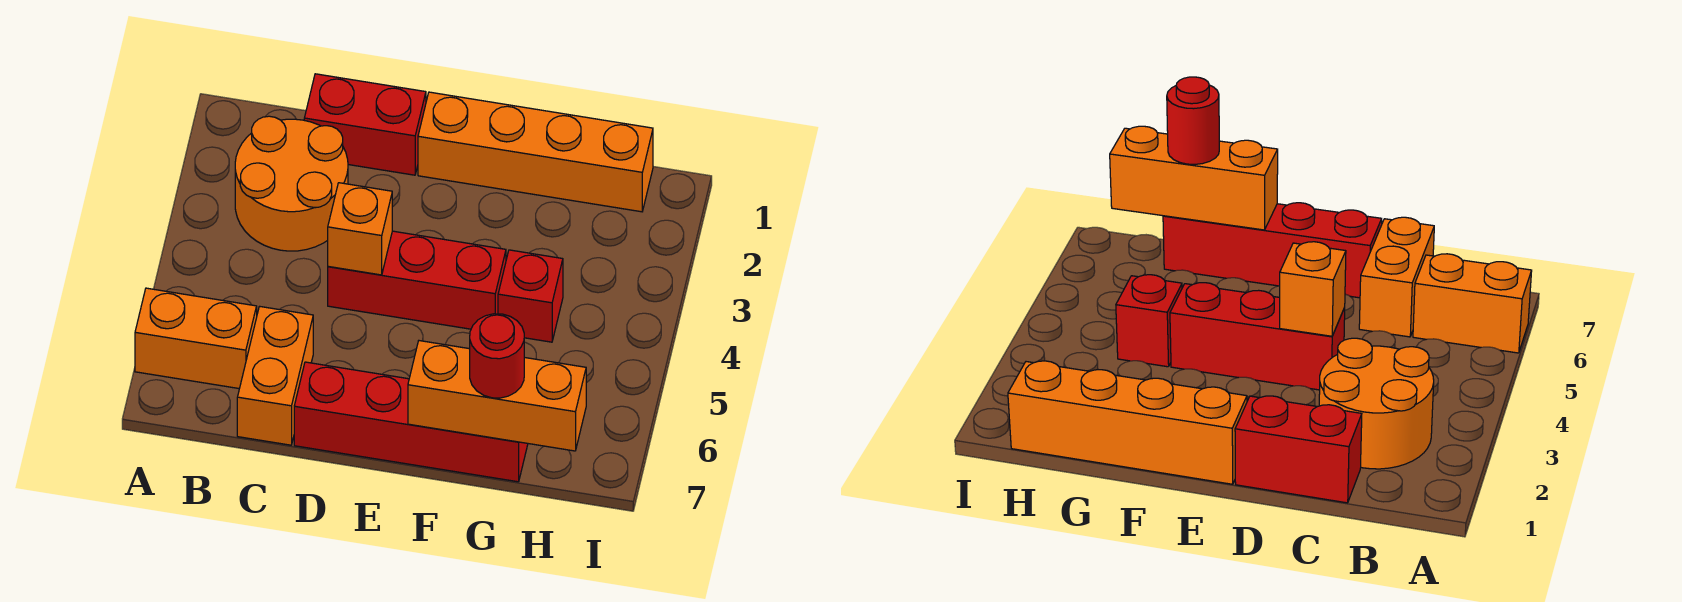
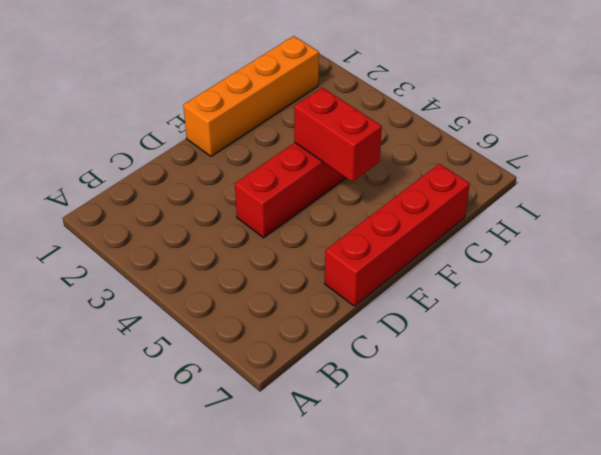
red 1x2 brick [294,88,382,182] -> red 1x2 brick turned to [304,74,426,175]
none -> orange 1x2 brick [135,288,257,389]
none -> orange 2x2 round brick [235,116,348,251]

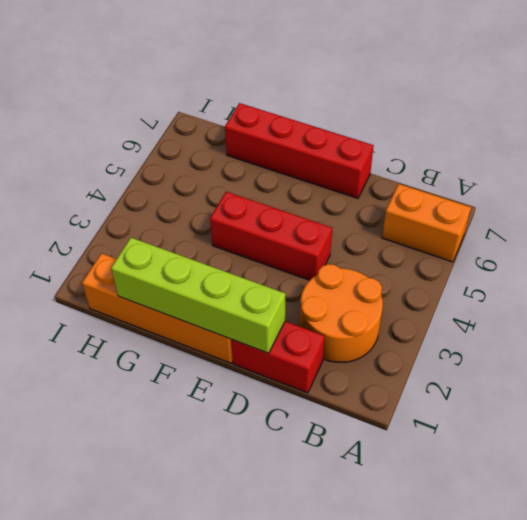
lime 1x4 brick [111,238,285,353] -> none
none -> orange 1x2 brick [237,306,313,445]
none -> red 1x1 brick [498,250,563,342]

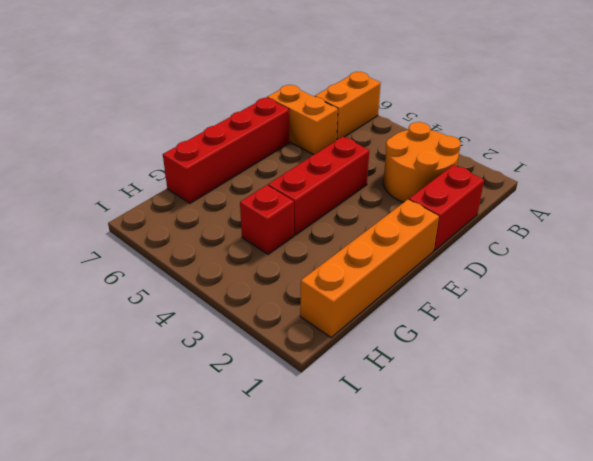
none -> orange 1x1 brick [328,183,392,275]
none -> orange 1x3 brick [408,341,586,451]

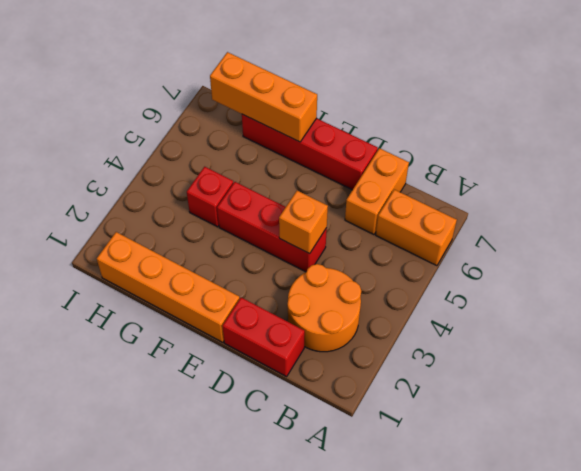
none -> red 1x1 round brick [470,314,524,398]

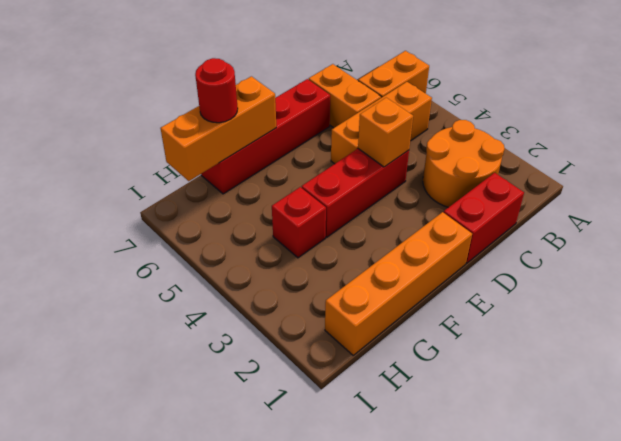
orange 1x3 brick [331,82,432,164] -> none

